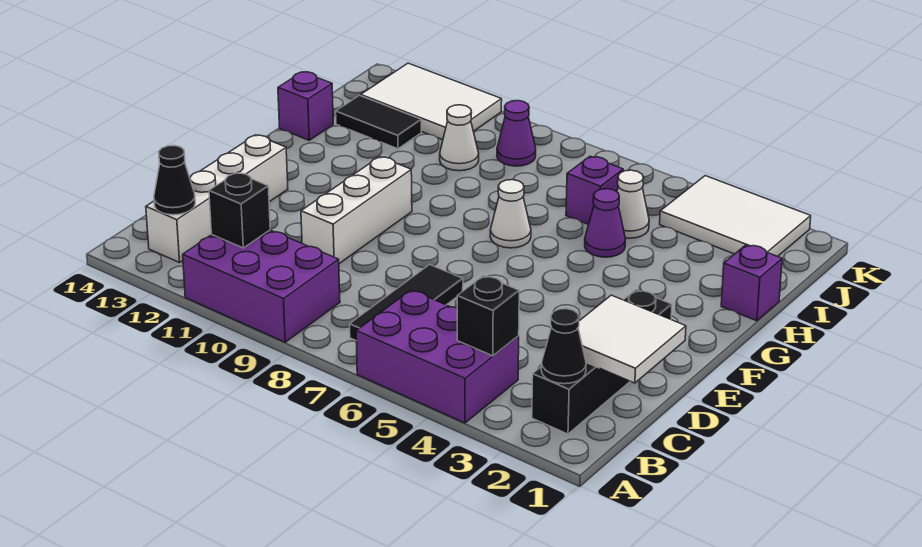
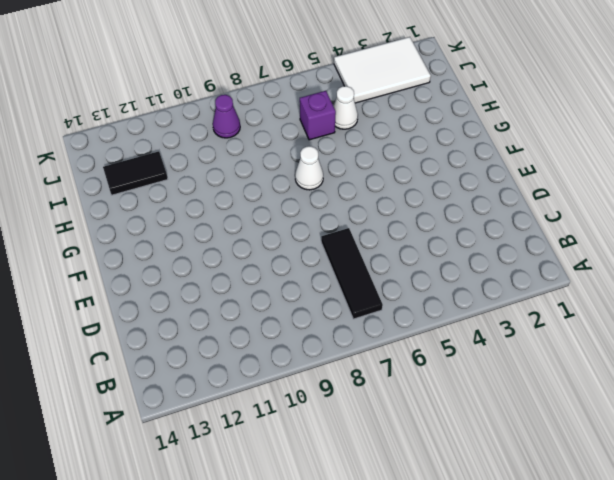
none -> purple 2x3 brick [356,290,519,423]
none -> purple 2x3 brick [183,230,340,342]
none -> black 1x4 brick [532,290,672,434]

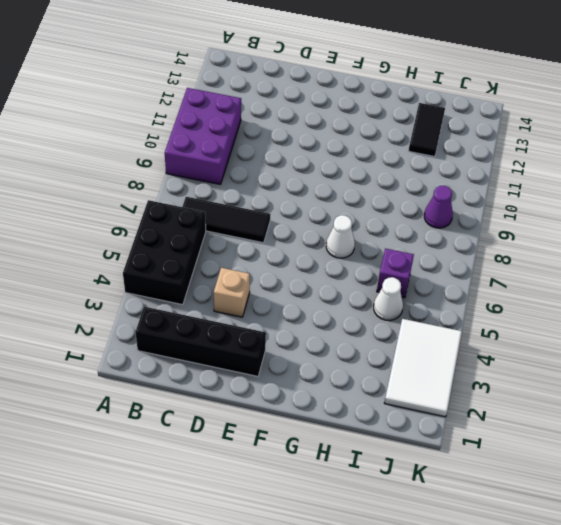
black 2x3 brick [123,200,206,305] -> purple 2x3 brick [356,290,519,423]
tan 1x1 brick [214,268,250,317] -> none
none -> white 1x4 brick [146,135,288,263]
none -> white 1x3 brick [301,157,412,264]
none -> purple 1x1 brick [721,244,782,321]

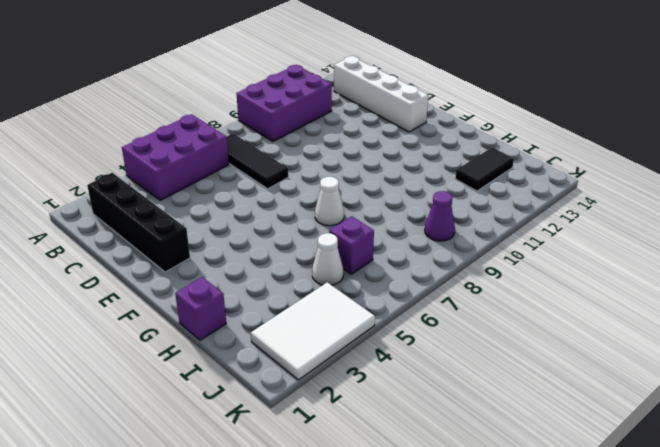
none -> white 1x3 brick [301,157,412,264]
none -> purple 1x1 cone [585,189,625,257]
none -> purple 1x1 brick [278,72,333,140]

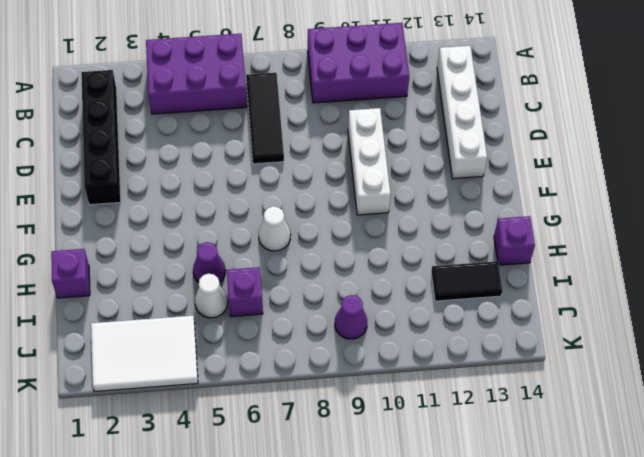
none -> white 1x1 cone [440,105,479,171]
none -> white 2x3 tile [361,63,502,140]
none -> black 1x1 cone [541,309,586,384]

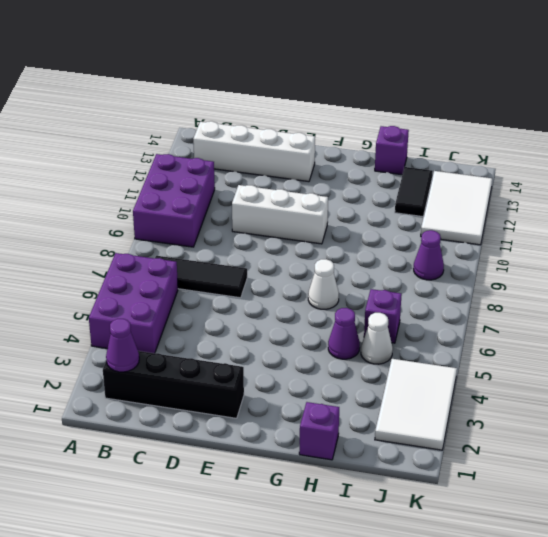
purple 1x1 cone [106,319,139,372] -> black 1x1 cone [541,309,586,384]
none -> white 1x1 cone [440,105,479,171]
none -> black 1x1 brick [457,276,519,356]
none -> black 1x1 brick [209,173,270,248]

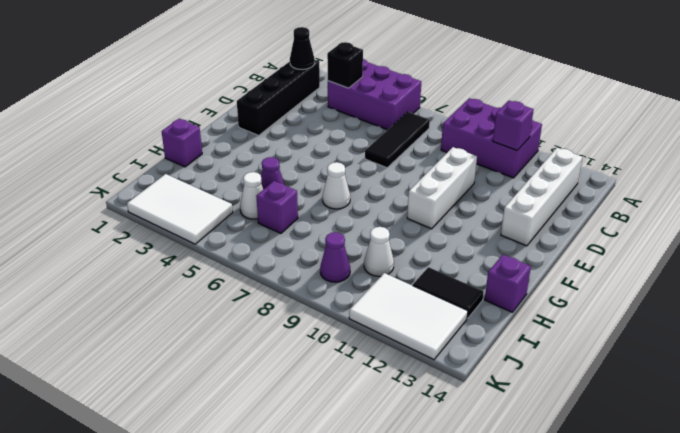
purple 1x1 brick [493,101,534,150] -> black 1x1 brick [209,173,270,248]
none -> black 1x1 cone [154,146,195,215]
none -> white 2x2 tile [578,295,686,383]

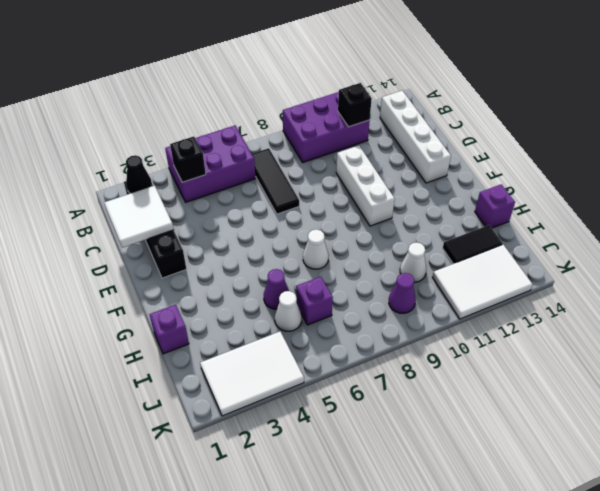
none -> black 1x1 cone [154,146,195,215]

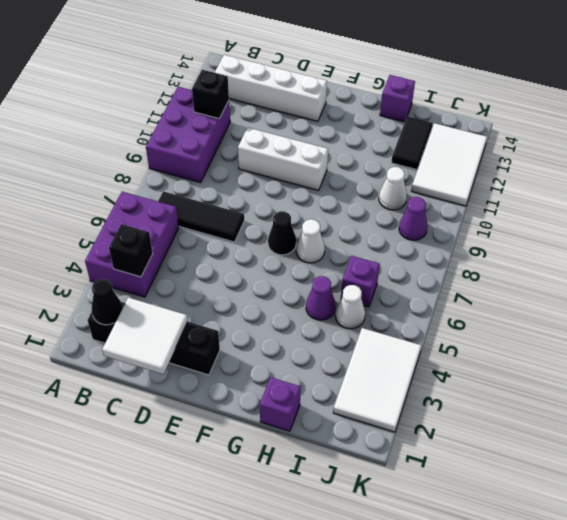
black 1x1 cone [268,211,296,255] -> black 1x1 cone moved to [154,146,195,215]

